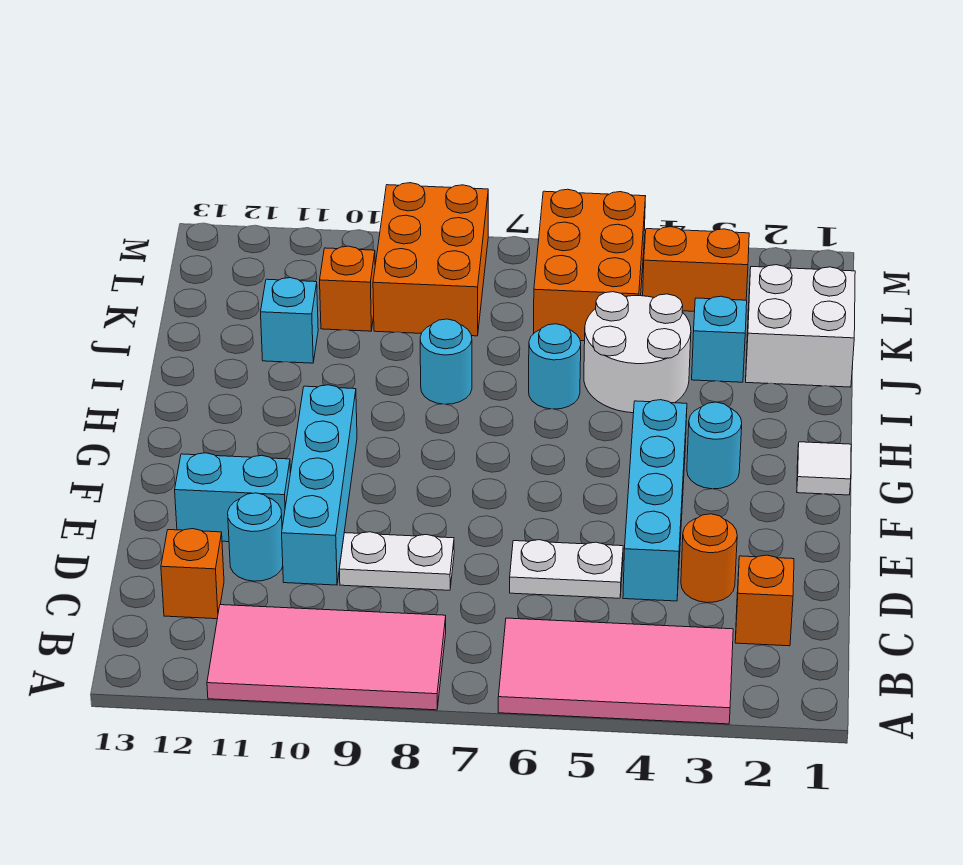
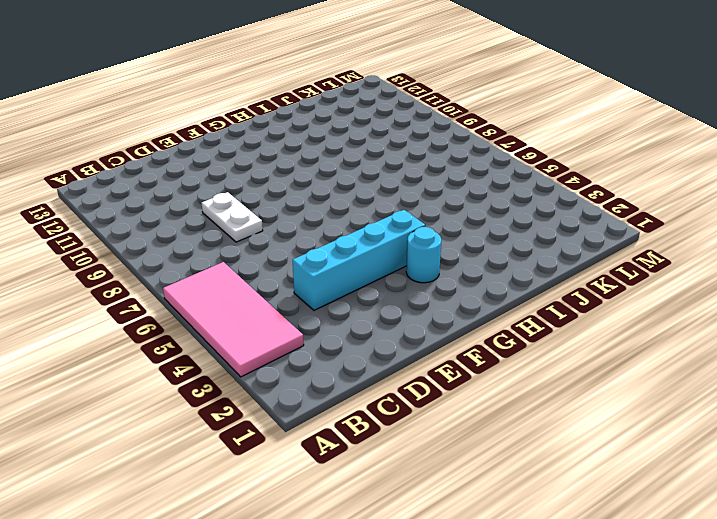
none -> pink 2x4 tile [207,605,446,710]
none -> orange 1x1 brick [735,555,794,646]
none -> orange 1x1 brick [161,529,224,619]

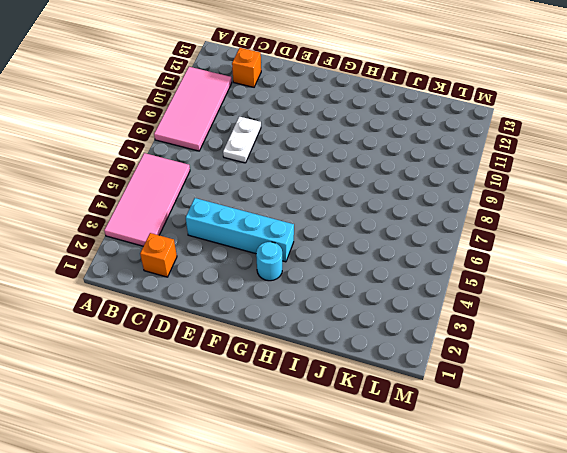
none -> orange 1x1 round brick [681,514,737,603]
none -> white 1x2 plate [510,540,623,598]
none -> cyan 1x4 brick [282,385,357,585]

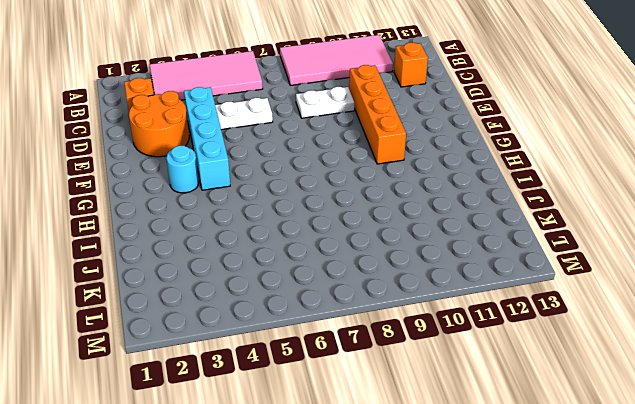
orange 2x2 round brick [129,91,189,157] -> orange 1x1 round brick [681,514,737,603]
orange 1x4 brick [349,65,406,164] -> cyan 1x4 brick [282,385,357,585]
none -> cyan 1x1 round brick [228,493,283,581]
none -> cyan 1x2 brick [175,453,290,542]
none -> white 1x1 tile [797,442,851,495]

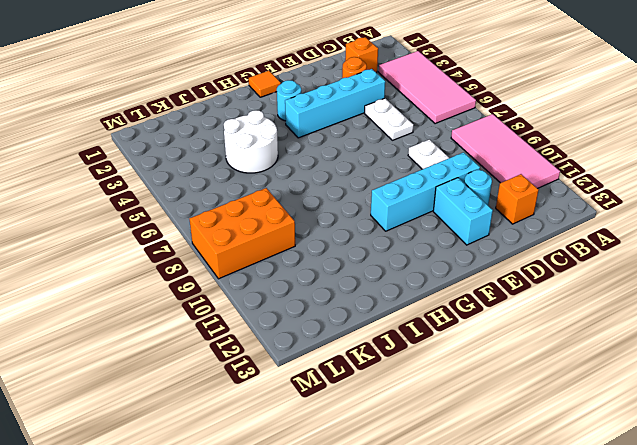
orange 1x1 tile [249,71,281,97] -> white 1x1 tile [797,442,851,495]
none -> cyan 1x1 round brick [529,324,581,409]
none -> cyan 1x1 round brick [420,319,472,404]
none -> white 2x2 brick [746,265,855,387]

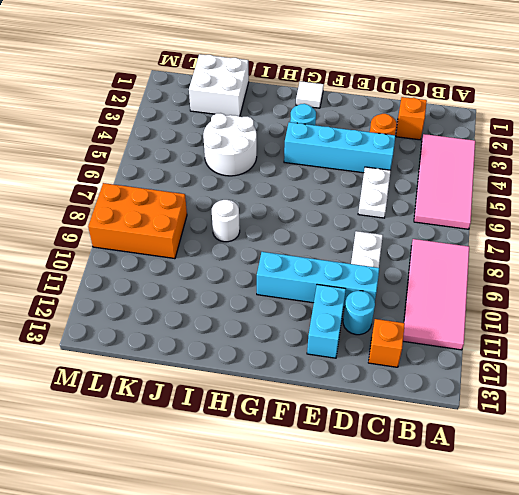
white 1x1 round brick [212,200,240,242] -> cyan 1x1 round brick [420,319,472,404]
none -> cyan 1x1 round brick [529,324,581,409]
none -> cyan 1x1 brick [692,296,747,382]
none -> cyan 1x1 brick [261,278,318,363]

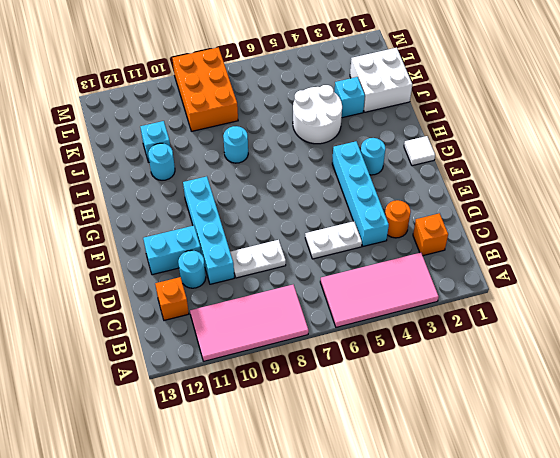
cyan 1x1 round brick [148,143,175,180] -> cyan 1x1 round brick moved to [529,324,581,409]
none -> orange 2x3 brick [533,189,646,341]
none -> orange 1x1 brick [320,246,375,331]
none -> orange 1x2 brick [643,227,749,311]

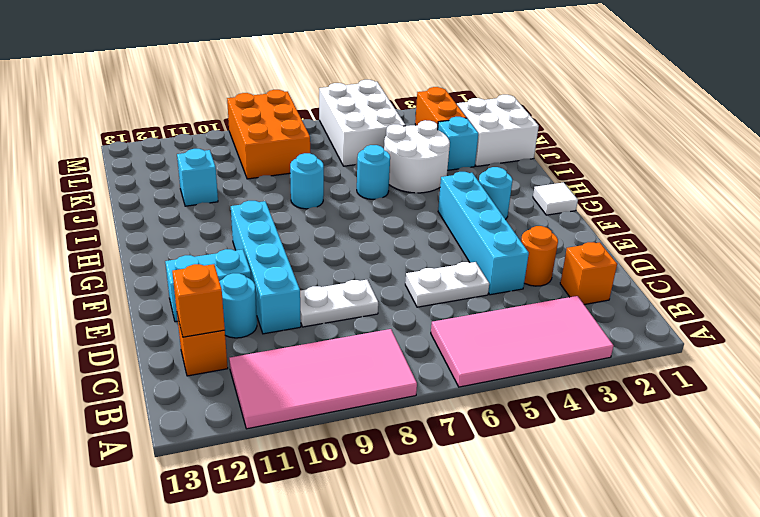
orange 1x1 brick [172,264,225,337] -> orange 1x1 brick moved to [320,246,375,331]
orange 1x2 brick [415,87,466,130] -> orange 1x2 brick turned to [643,227,749,311]
white 2x3 brick [319,80,406,166] -> orange 2x3 brick [533,189,646,341]

